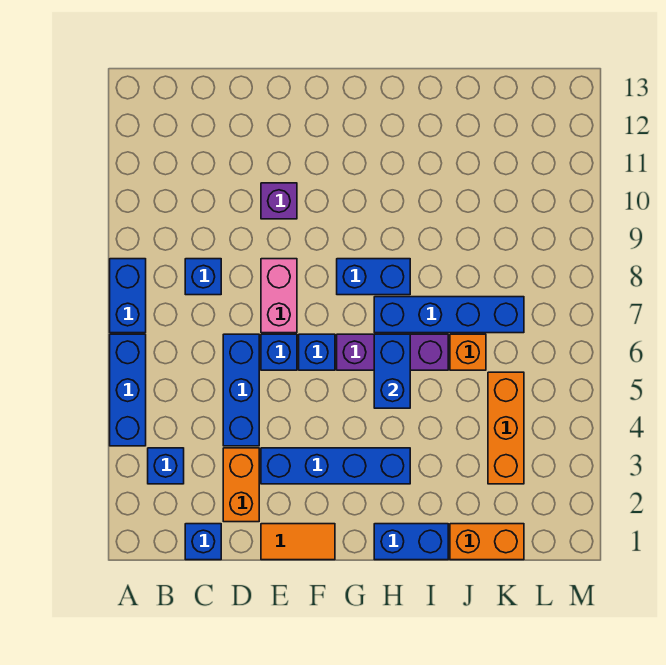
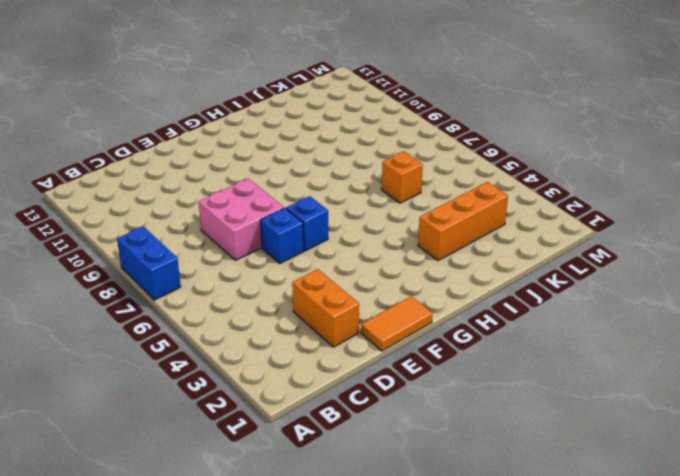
pink 2x2 brick [199,179,284,260] -> pink 1x2 brick [261,259,297,333]
orange 1x3 brick [418,182,508,261] -> orange 1x3 brick turned to [488,372,524,484]
none -> blue 1x3 brick [110,334,146,446]
none -> blue 1x1 brick [148,448,184,484]
none -> blue 1x1 brick [185,524,221,560]

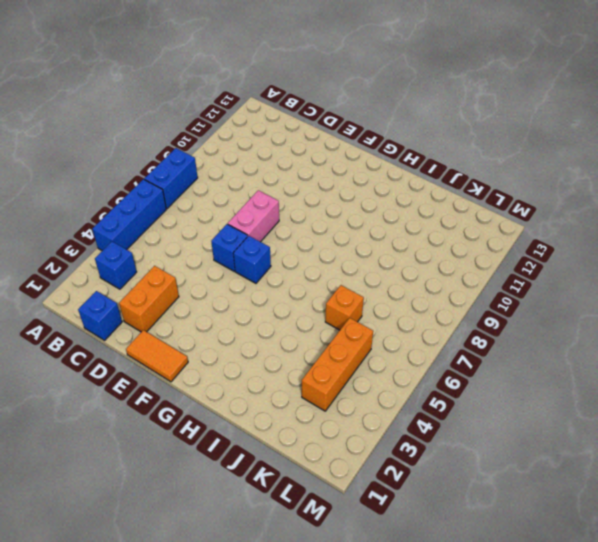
none -> blue 1x1 brick [185,259,221,295]
none -> blue 1x3 brick [223,334,259,446]
none -> blue 1x4 brick [261,448,410,484]

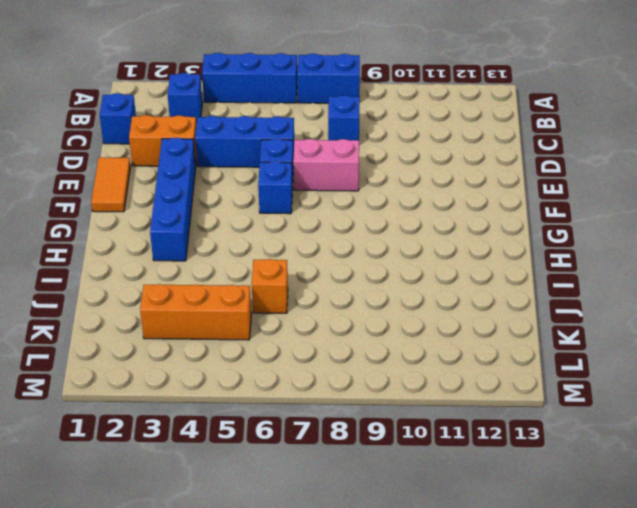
none -> purple 1x1 brick [261,183,297,219]
none -> purple 1x3 brick [337,334,448,370]
none -> blue 1x2 brick [337,259,410,295]

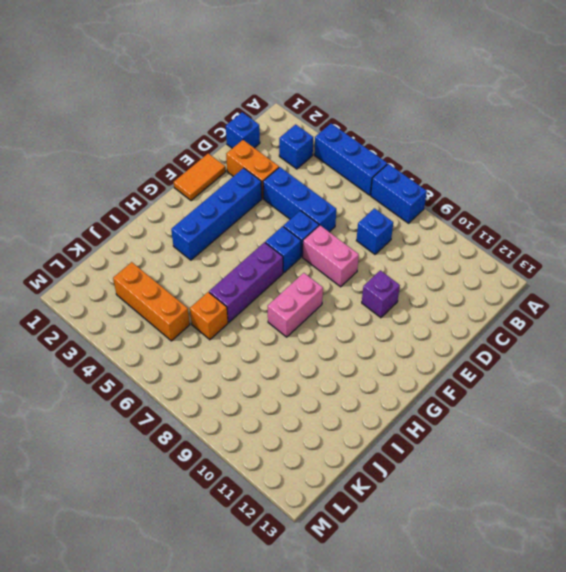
pink 1x2 brick [268,273,323,337] -> blue 1x2 brick [337,259,410,295]
none -> blue 1x2 brick [374,524,448,560]
none -> blue 1x4 brick [374,297,524,333]
none -> orange 1x2 brick [450,524,524,560]

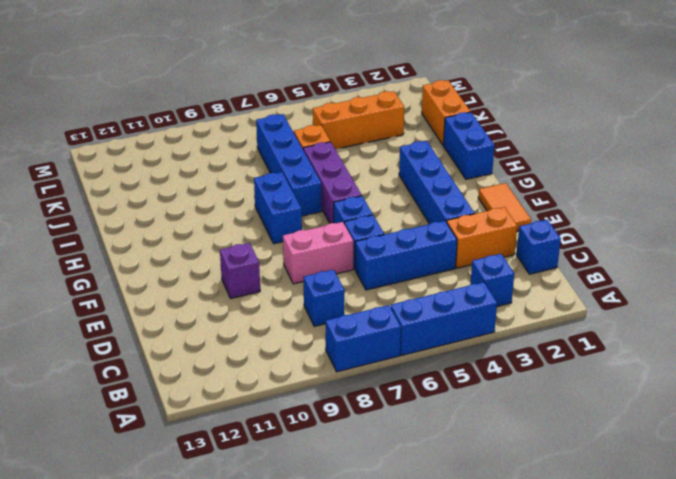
none -> blue 1x2 brick [374,334,410,408]

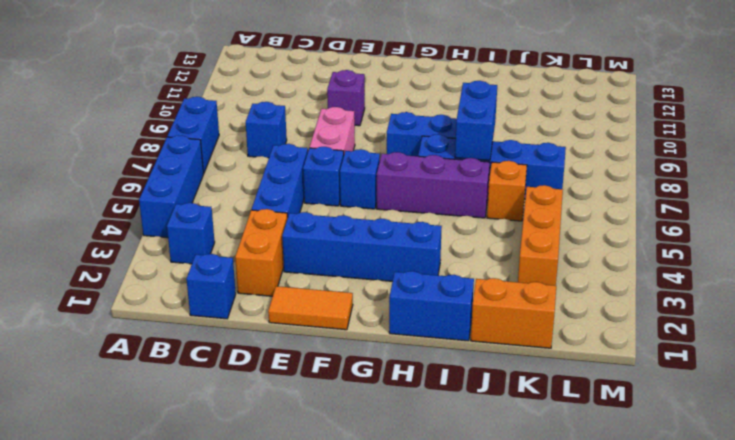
blue 1x2 brick [455,81,497,161] -> blue 1x2 brick moved to [374,334,410,408]

